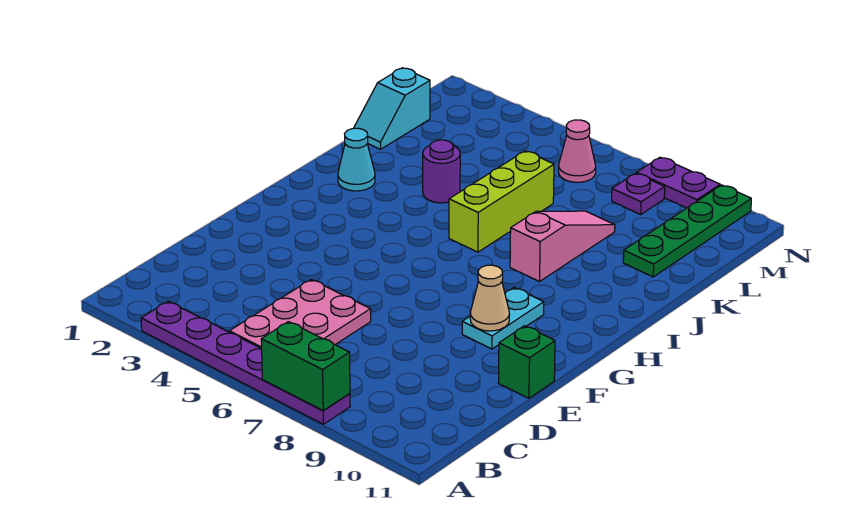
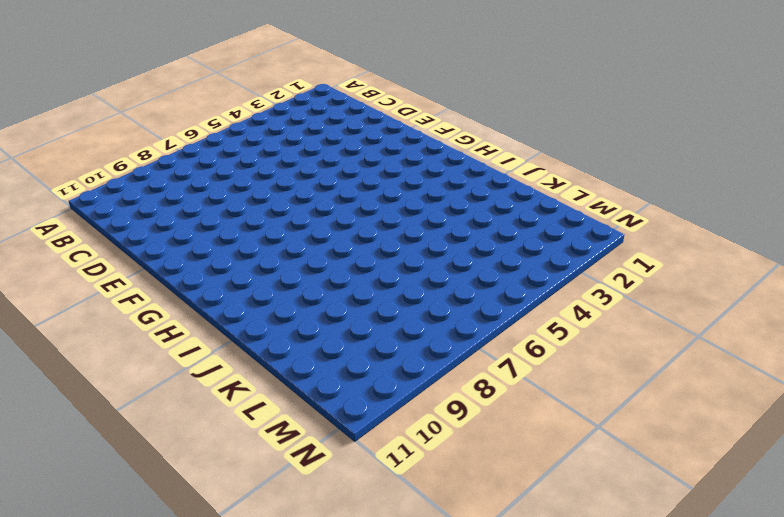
none -> purple 1x6 plate [141,301,350,424]
none -> pink 2x3 plate [229,280,371,349]
none -> green 1x1 brick [498,326,555,398]

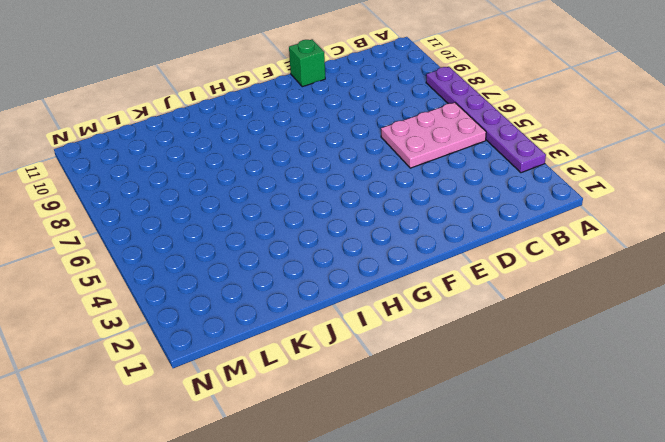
none -> cyan 1x2 plate [462,288,544,349]
none -> cyan 1x1 cone [338,128,375,191]
none -> lime 1x3 brick [449,151,554,252]

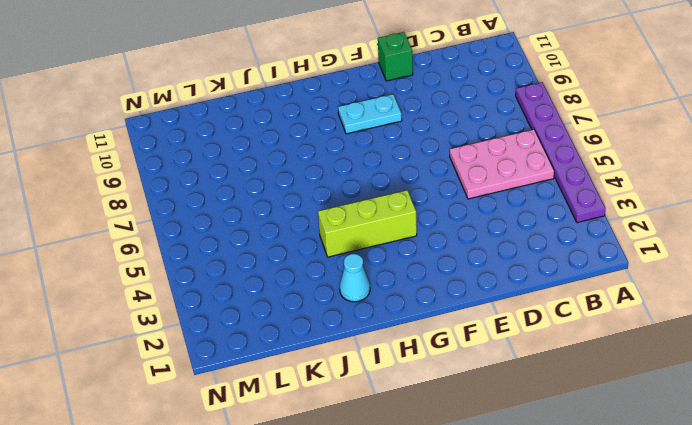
lime 1x3 brick [318,190,417,257] -> lime 1x3 brick moved to [449,151,554,252]
none -> pink 1x3 slope [510,211,615,282]
none -> purple 1x1 round brick [423,140,460,203]
none -> cyan 1x2 slope [353,68,430,149]

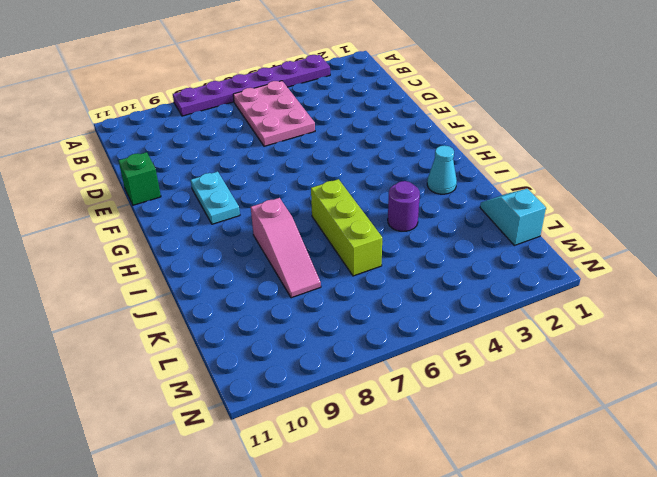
none -> green 1x4 plate [623,185,751,277]
none -> pink 1x1 cone [558,120,596,182]
none -> purple 1x1 plate [612,173,665,215]

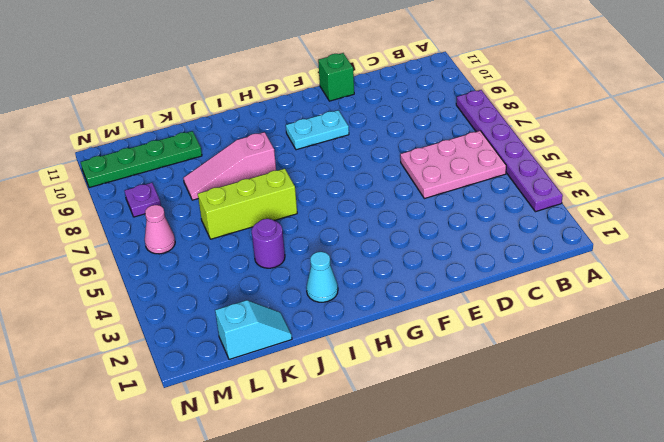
none -> purple 1x2 plate [637,157,720,208]
none -> green 1x2 brick [261,322,350,411]
none -> tan 1x1 cone [470,265,510,331]

